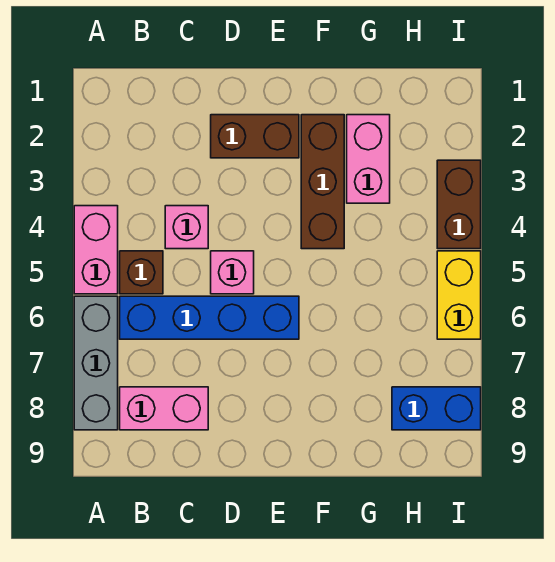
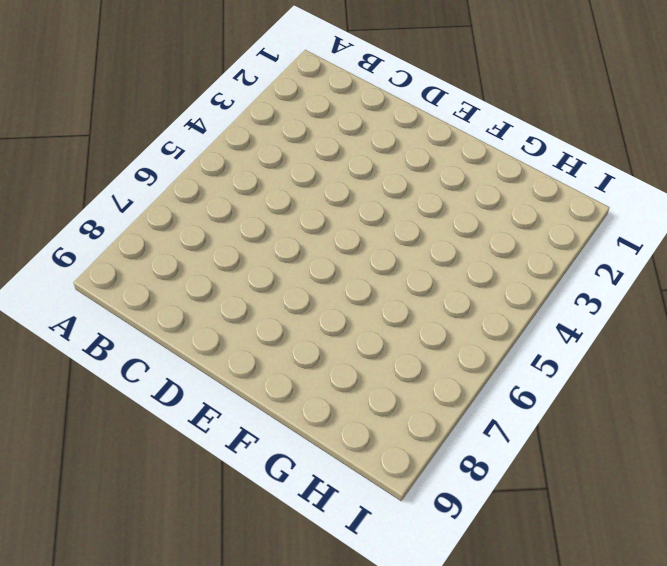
none -> pink 1x2 brick [74,206,118,294]
none -> grey 1x3 brick [74,296,118,430]
none -> brown 1x1 brick [120,251,163,294]

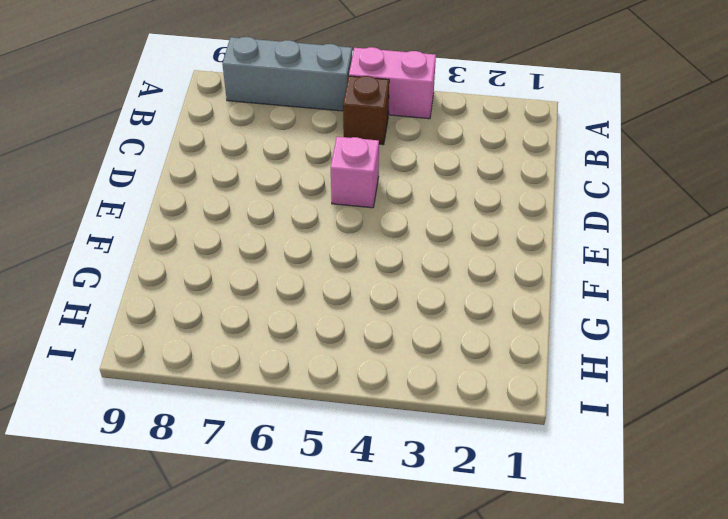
none -> blue 1x4 brick [120,296,299,339]
none -> pink 1x2 brick [120,387,208,430]
none -> pink 1x1 brick [165,206,208,249]

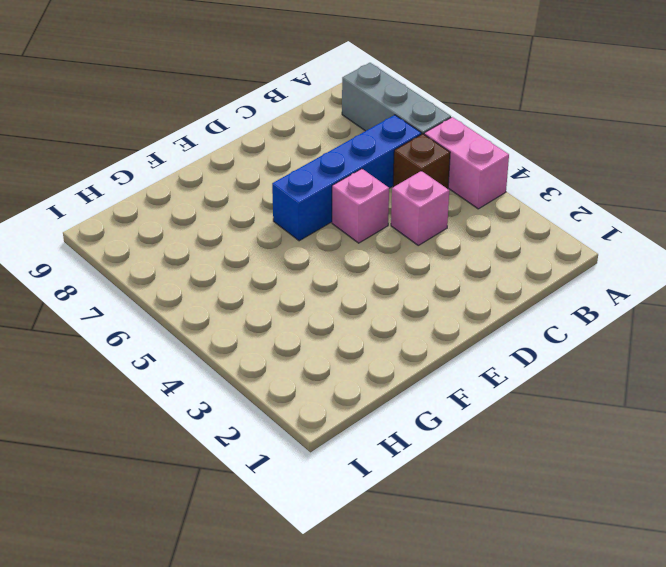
none -> pink 1x2 brick [120,387,208,430]
none -> brown 1x2 brick [211,115,299,158]
none -> brown 1x3 brick [301,115,344,249]

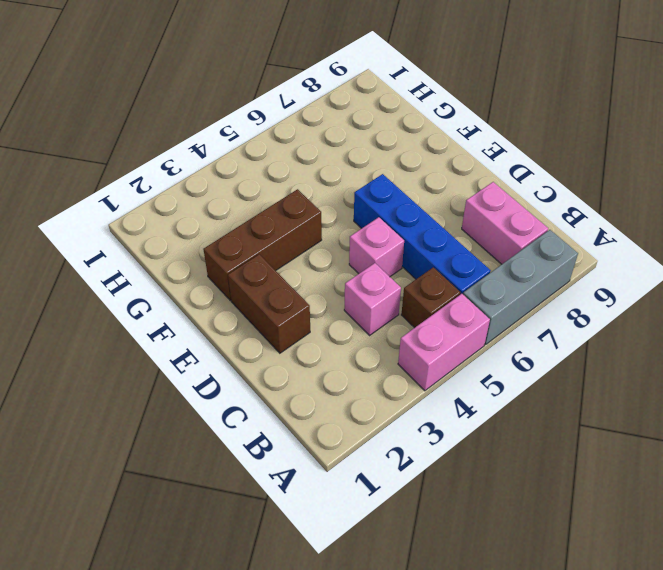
none -> pink 1x2 brick [347,115,390,203]
none -> blue 1x2 brick [392,387,481,430]
none -> brown 1x2 brick [437,160,481,249]

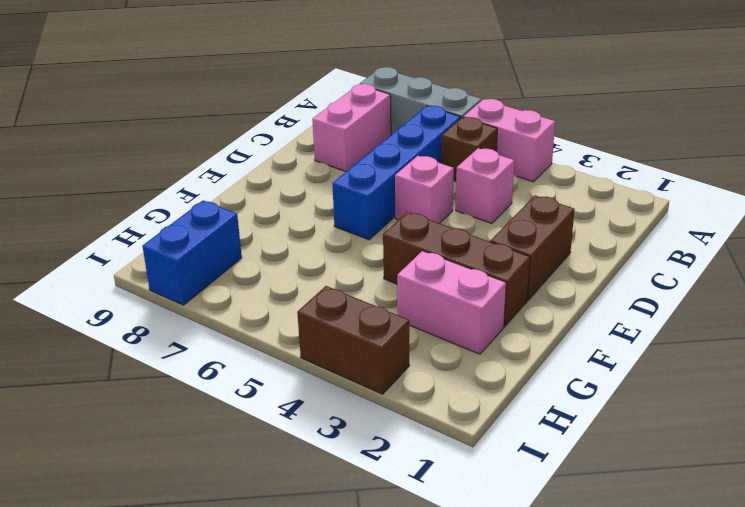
none -> yellow 1x2 brick [437,251,481,339]

